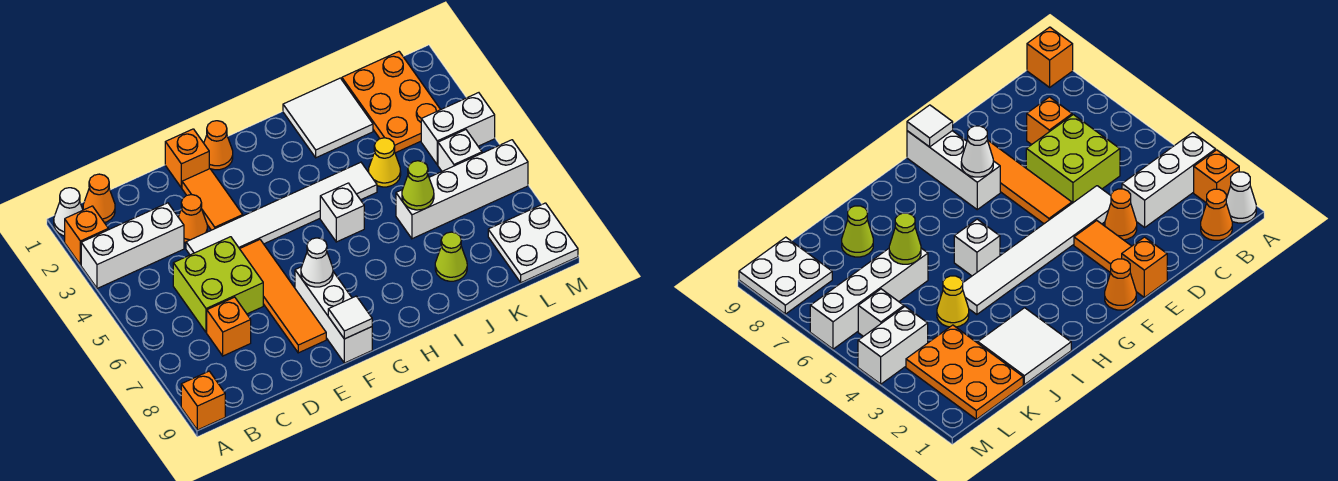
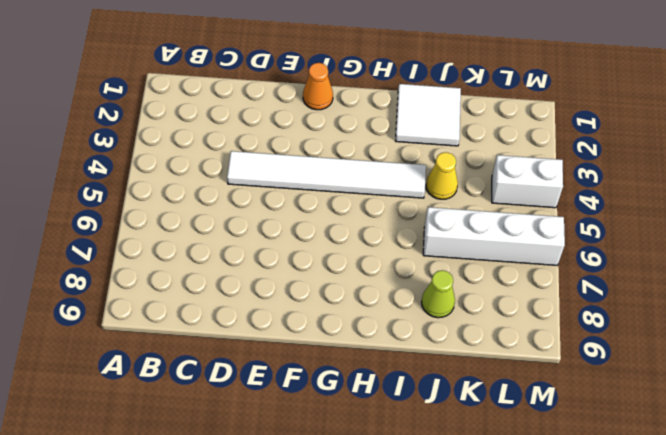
none -> white 1x1 cone [54,188,83,236]
none -> orange 1x1 brick [65,206,108,265]
none -> white 1x3 brick [81,203,184,289]

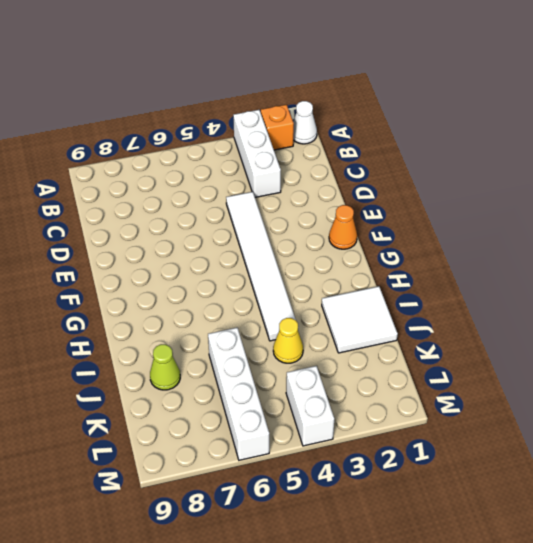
none -> orange 1x1 brick [181,371,225,430]
none -> orange 1x1 cone [83,174,115,223]
none -> lime 2x2 brick [173,237,263,332]

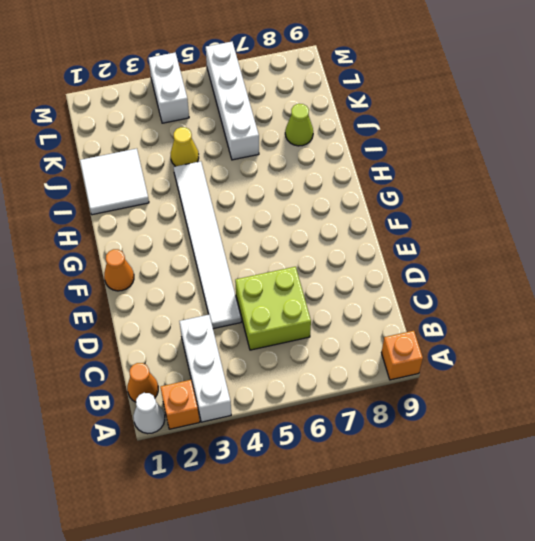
none -> orange 1x1 brick [207,297,251,356]
none -> orange 1x1 cone [178,195,207,243]
none -> orange 1x1 brick [165,129,209,188]

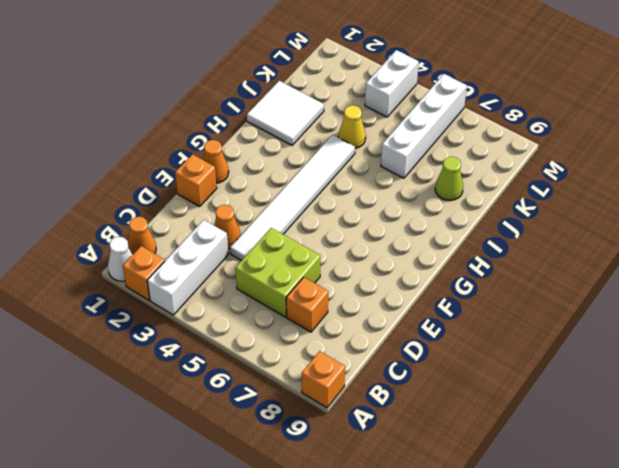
none -> orange 1x2 tile [182,169,243,230]
none -> orange 1x4 tile [240,240,326,353]
none -> white 1x3 brick [295,267,372,363]

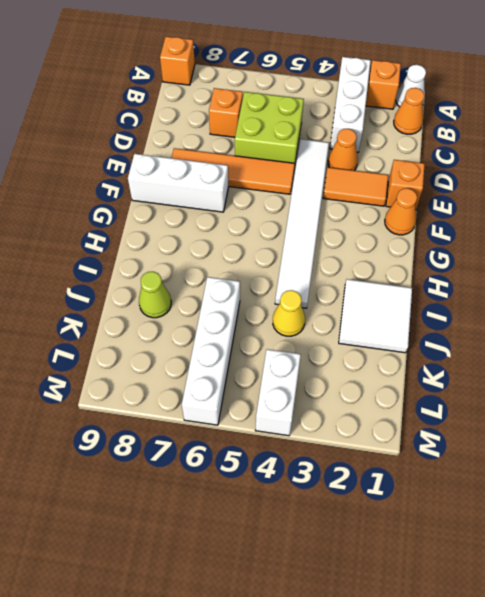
none -> white 1x1 brick [320,183,364,242]
none -> orange 2x3 plate [342,52,441,153]
none -> white 1x1 brick [438,130,482,171]

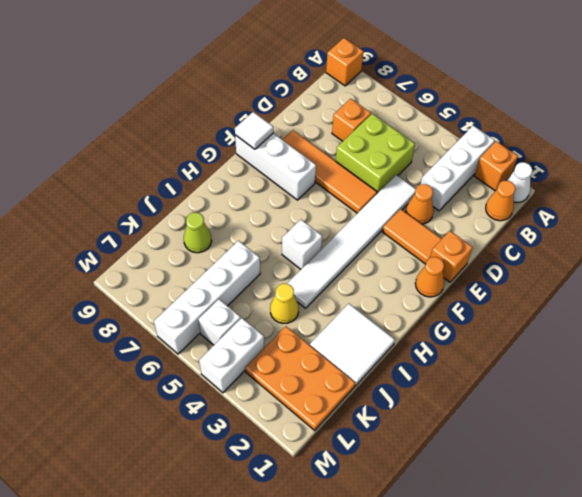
none -> white 2x2 plate [488,203,578,283]
none -> white 1x1 cone [301,238,333,287]
none -> lime 1x1 cone [402,161,434,210]

